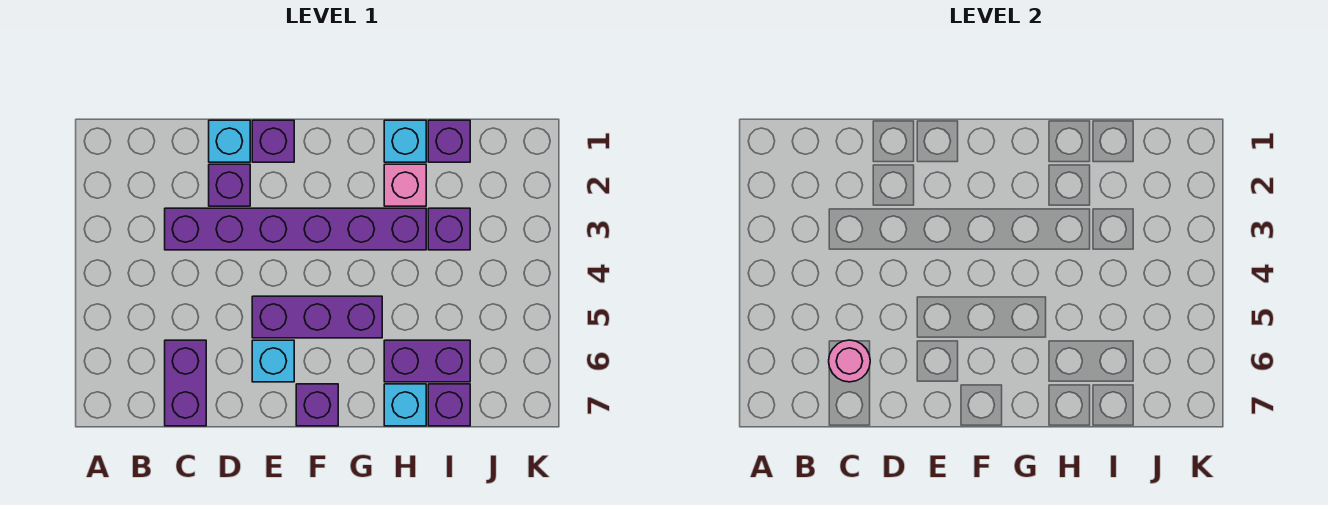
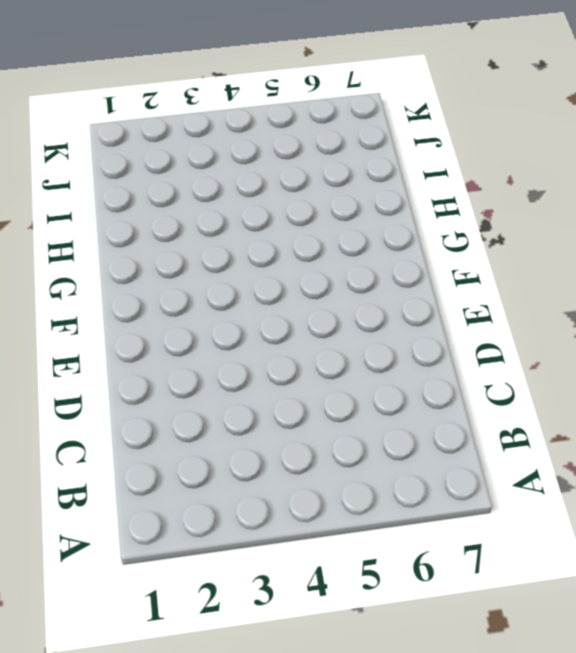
none -> purple 1x6 brick [165,208,426,250]
none -> purple 1x2 brick [165,340,206,426]
none -> cyan 1x1 brick [209,120,250,162]

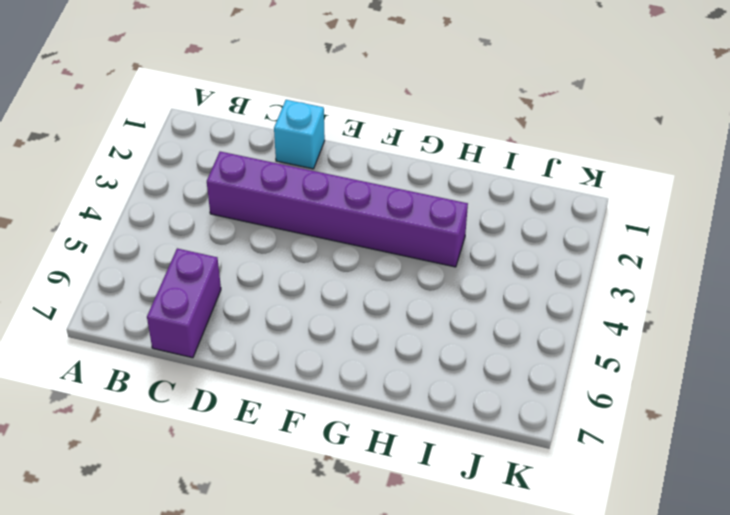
none -> purple 1x1 brick [209,164,250,206]
none -> purple 1x1 brick [252,120,294,162]
none -> purple 1x3 brick [252,296,382,338]

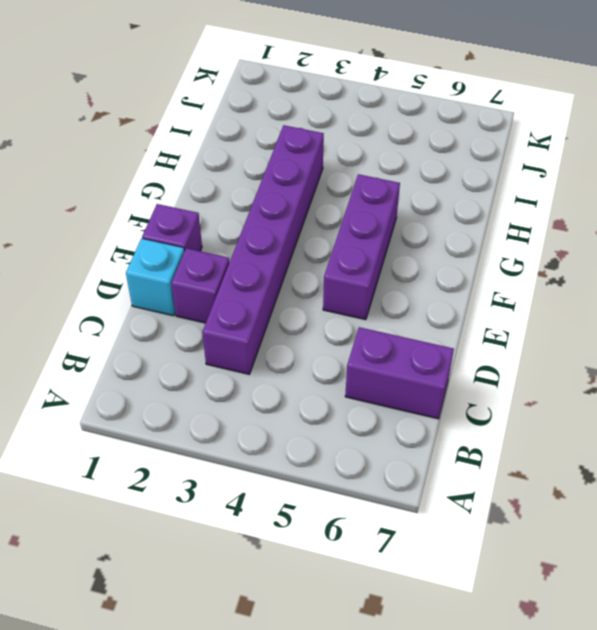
none -> cyan 1x1 brick [252,340,294,382]
none -> purple 1x1 brick [296,384,338,426]
none -> cyan 1x1 brick [384,120,426,162]

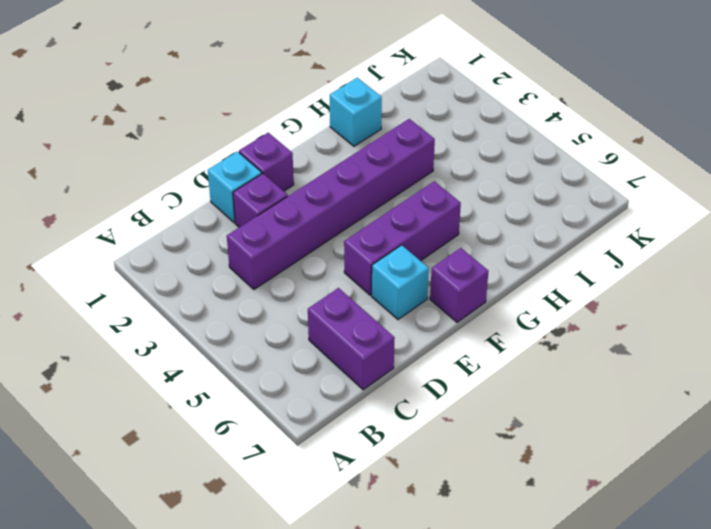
none -> pink 1x1 brick [384,164,426,206]
none -> purple 1x2 brick [384,340,470,382]
none -> cyan 1x1 brick [384,384,426,426]

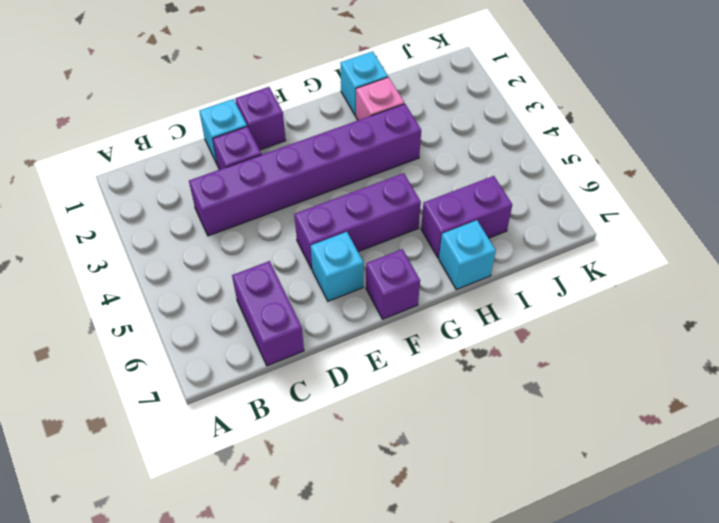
none -> purple 1x1 brick [428,120,470,162]
none -> purple 1x1 brick [428,208,470,250]
none -> purple 1x1 brick [428,384,470,426]

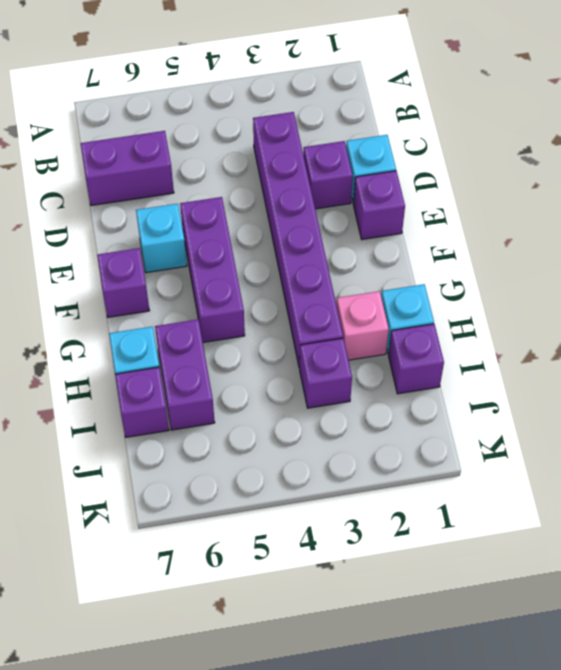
none -> pink 1x1 round brick [829,340,870,382]

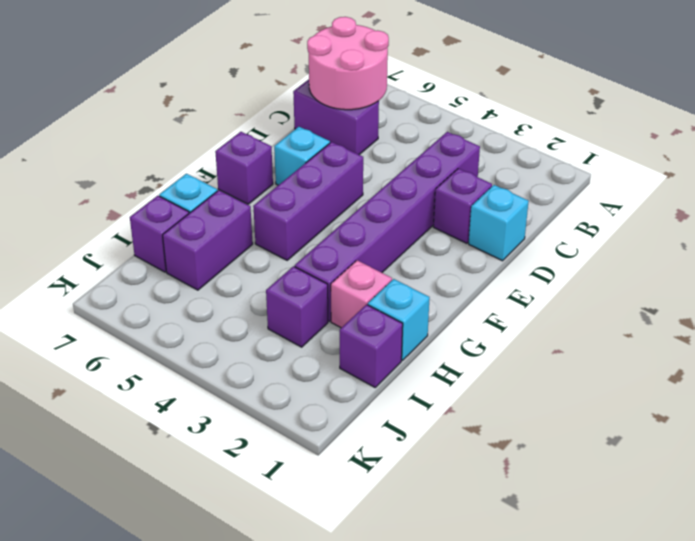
pink 2x2 round brick [307,17,389,110] -> pink 1x1 round brick [829,340,870,382]
none -> purple 1x1 brick [252,120,294,162]

